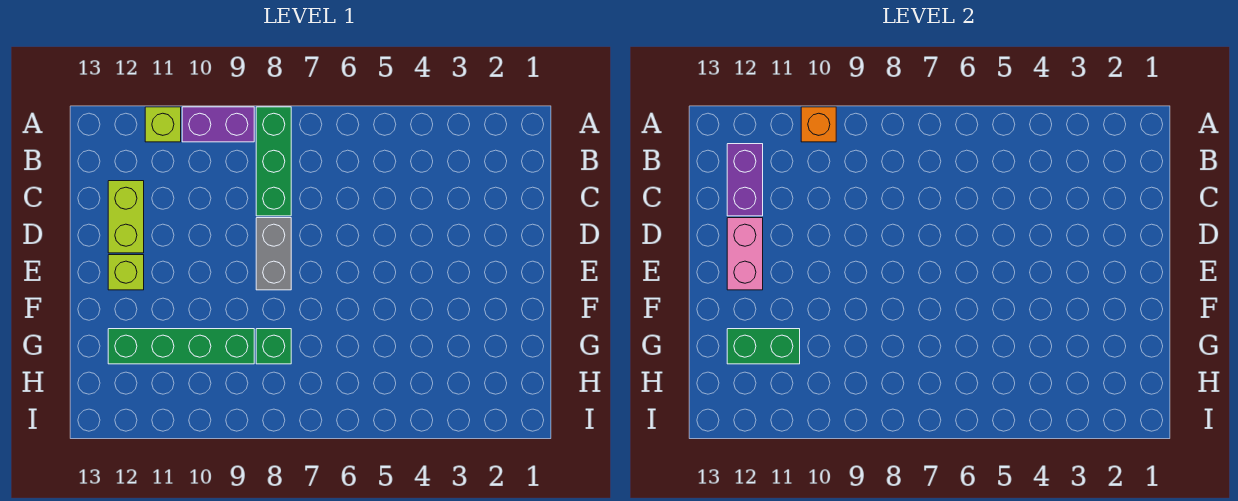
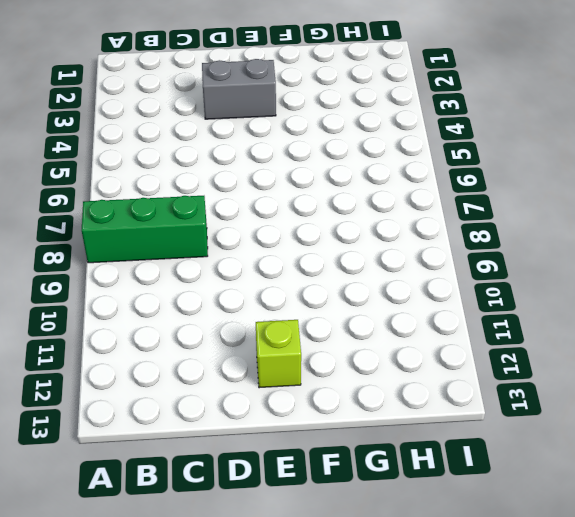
grey 1x2 brick [202,59,276,119] -> grey 1x2 brick moved to [256,218,291,290]
none -> purple 1x2 brick [182,107,254,142]
none -> lime 1x1 brick [145,107,181,142]
none -> lime 1x2 brick [108,181,144,253]

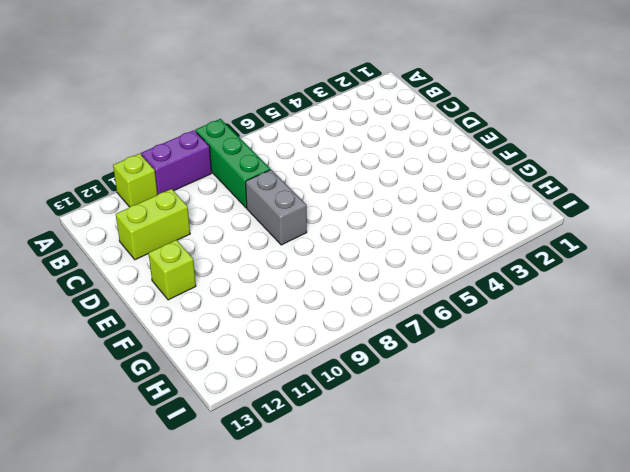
lime 1x2 brick [116,189,190,260] -> lime 1x2 brick turned to [108,181,144,253]
none -> green 1x1 brick [256,329,291,364]
none -> green 1x4 brick [108,329,254,364]
none -> orange 1x1 brick [801,107,836,142]

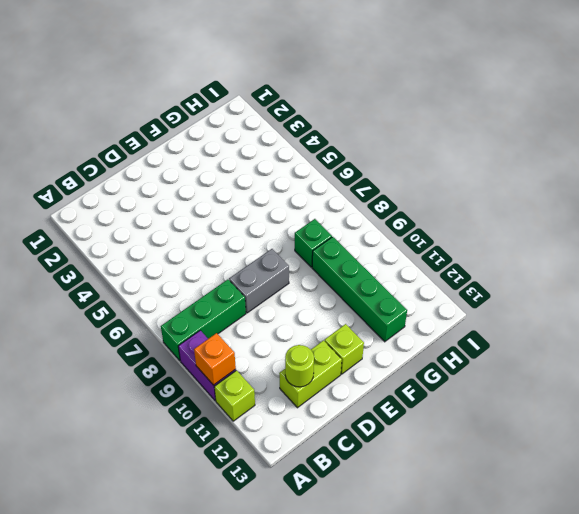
lime 1x1 round brick [285,345,314,387] -> purple 1x2 brick [727,144,763,216]
none -> pink 1x2 brick [727,218,763,290]
none -> green 1x2 brick [727,329,800,364]

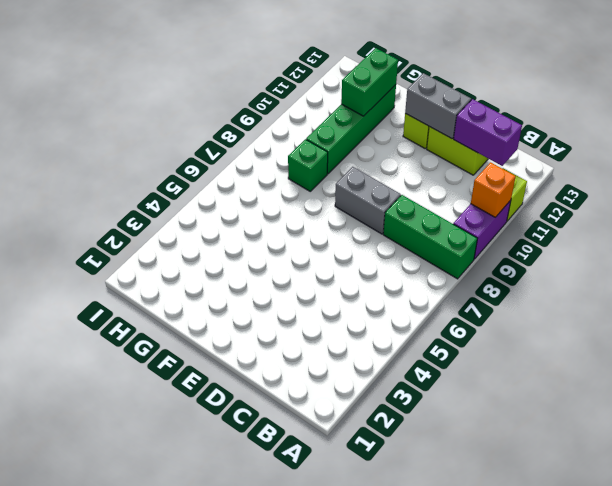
grey 1x2 brick [405,73,471,139] -> pink 1x2 brick [727,218,763,290]

